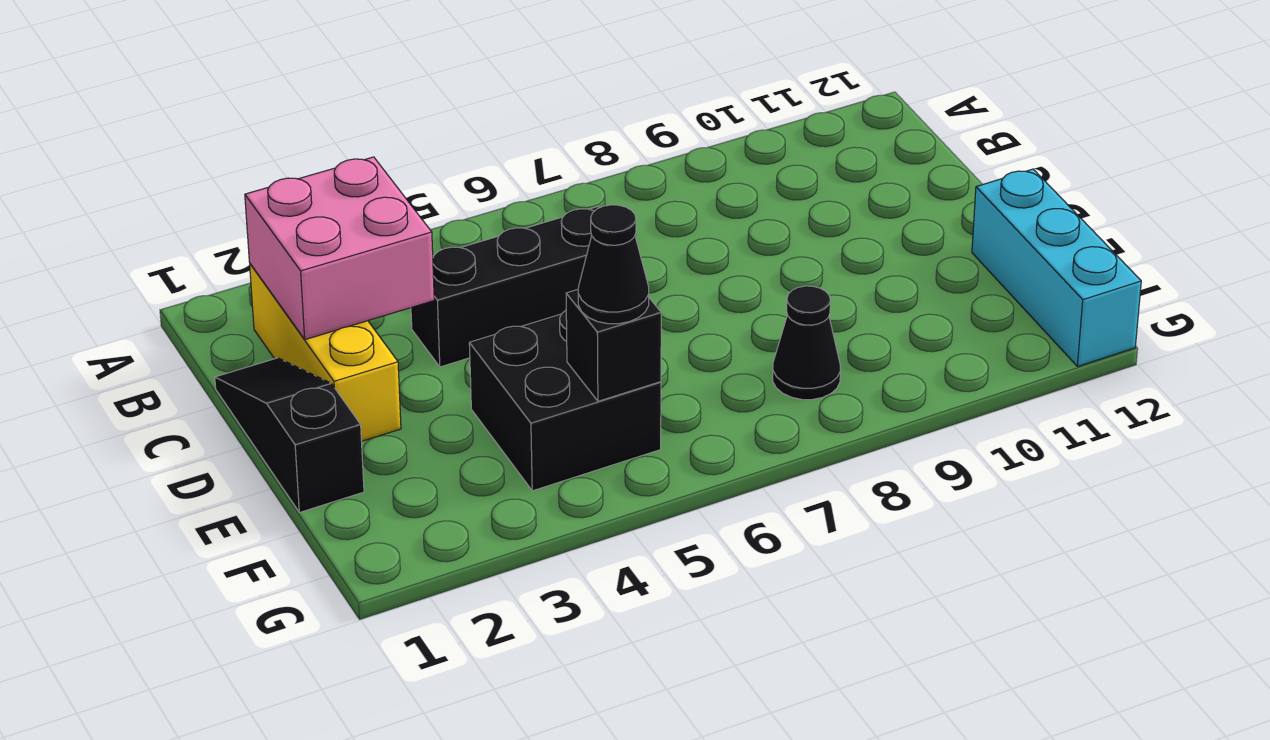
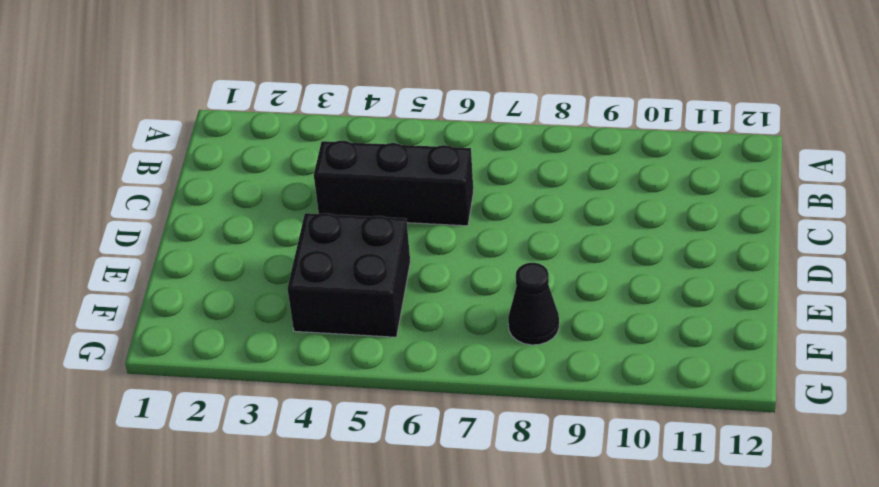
none -> yellow 1x3 brick [250,264,401,441]
none -> black 1x3 slope [215,358,364,513]

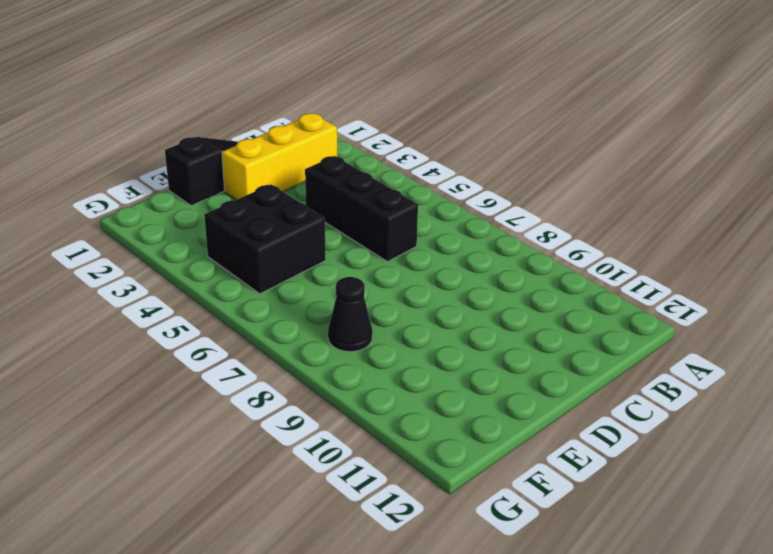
none -> cyan 1x3 brick [972,169,1141,366]
none -> pink 2x2 brick [245,157,434,340]

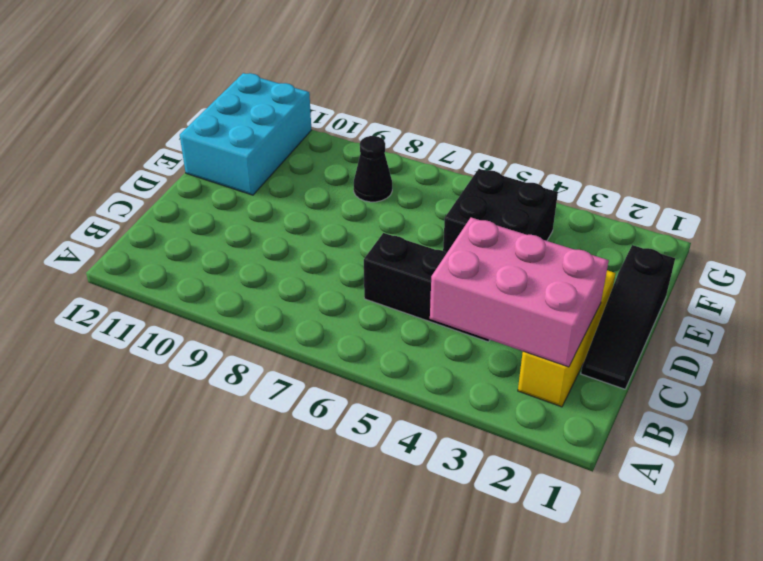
pink 2x3 brick [430,218,609,367] -> pink 2x2 brick [245,157,434,340]
cyan 2x3 brick [180,73,311,195] -> cyan 1x3 brick [972,169,1141,366]
none -> black 1x1 brick [566,290,661,401]
none -> black 1x1 cone [578,205,649,324]

